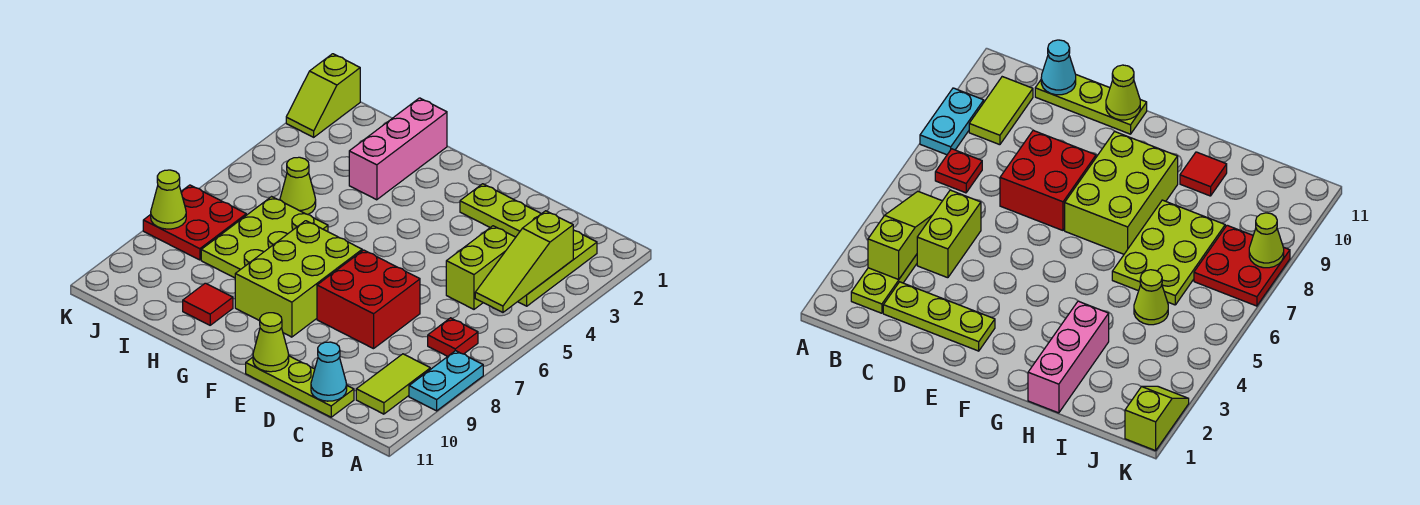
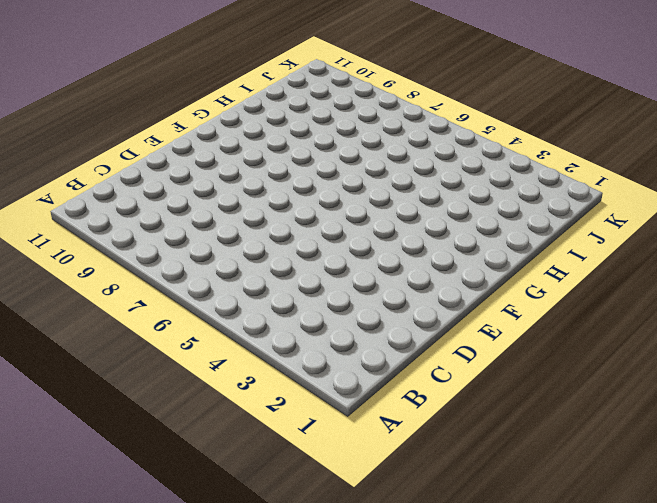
none -> cyan 1x2 plate [409,351,483,411]
none -> lime 1x3 plate [518,230,597,306]
none -> red 1x1 plate [428,318,478,356]

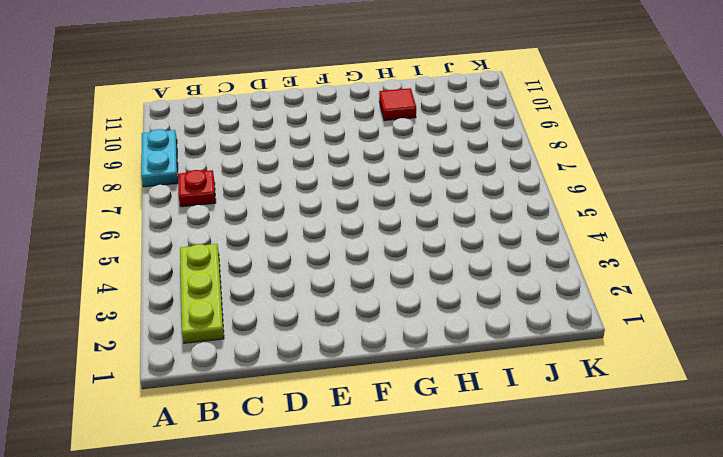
none -> lime 1x2 tile [356,354,430,414]
none -> lime 1x3 plate [460,184,541,237]
none -> lime 1x2 brick [446,226,516,309]

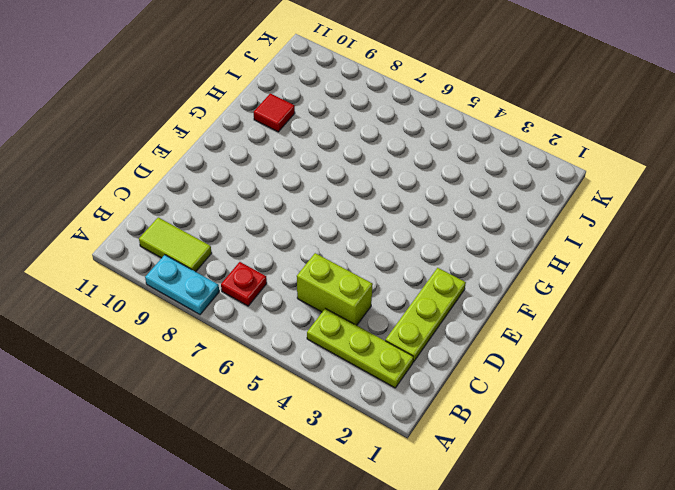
none -> lime 1x3 plate [246,356,354,417]
none -> red 2x2 brick [317,250,420,349]
none -> lime 2x3 brick [235,221,362,337]

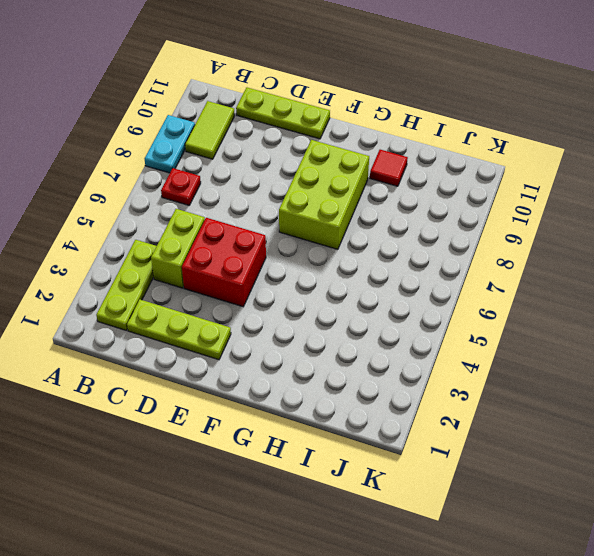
red 2x2 brick [182,218,266,307] -> red 2x2 brick moved to [317,250,420,349]
none -> pink 1x3 brick [349,98,447,200]
none -> lime 2x3 plate [201,197,328,278]
none -> lime 1x1 cone [280,157,316,214]

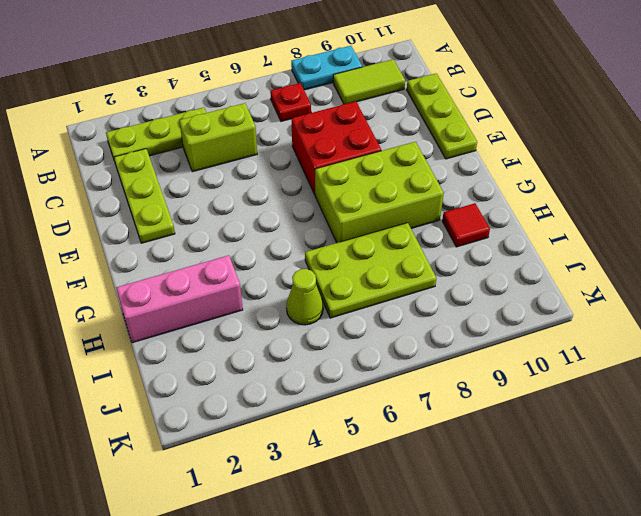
none -> red 2x2 plate [143,185,246,260]
none -> lime 1x2 slope [286,54,360,137]
none -> lime 1x3 slope [475,211,573,312]

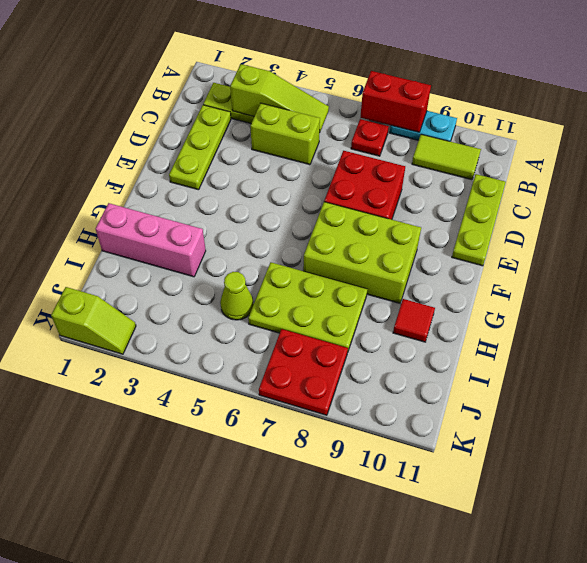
red 1x2 brick [360,71,431,132] -> none
none -> cyan 1x1 cone [311,342,347,401]
none -> lime 1x1 cone [253,313,289,372]
none -> lime 1x1 cone [151,170,186,229]

